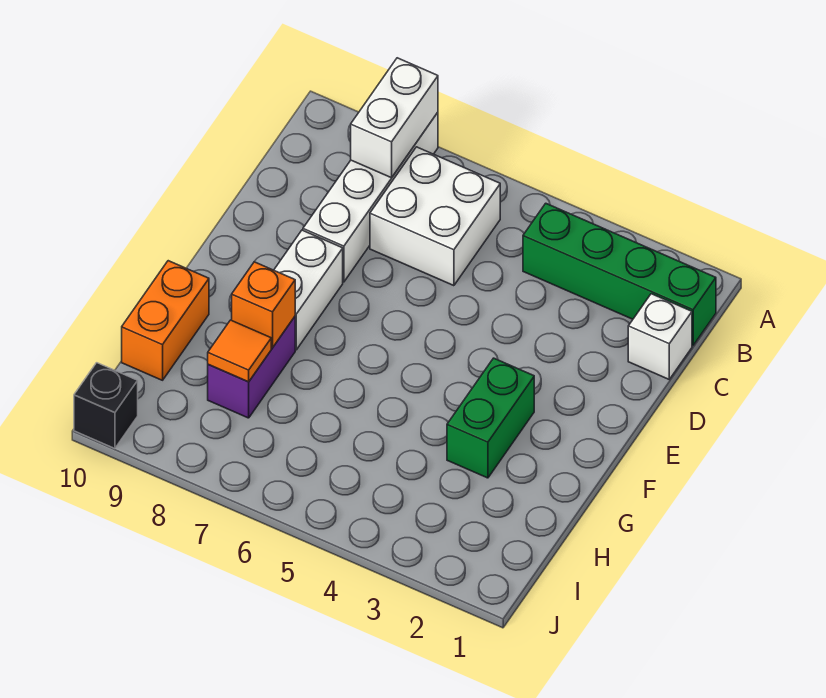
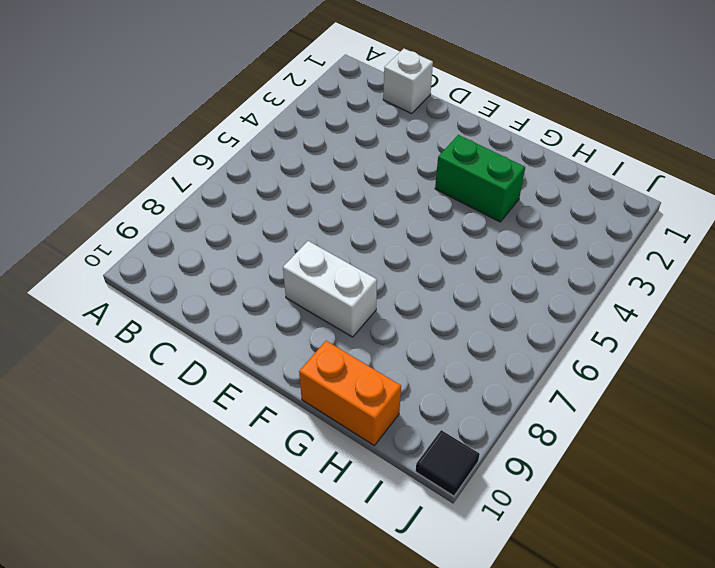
black 1x1 tile [415,430,480,496] -> black 1x1 brick [74,363,138,448]
none -> white 1x4 brick [303,112,438,282]
none -> green 1x4 brick [523,203,716,345]
none -> white 2x2 brick [370,147,500,286]

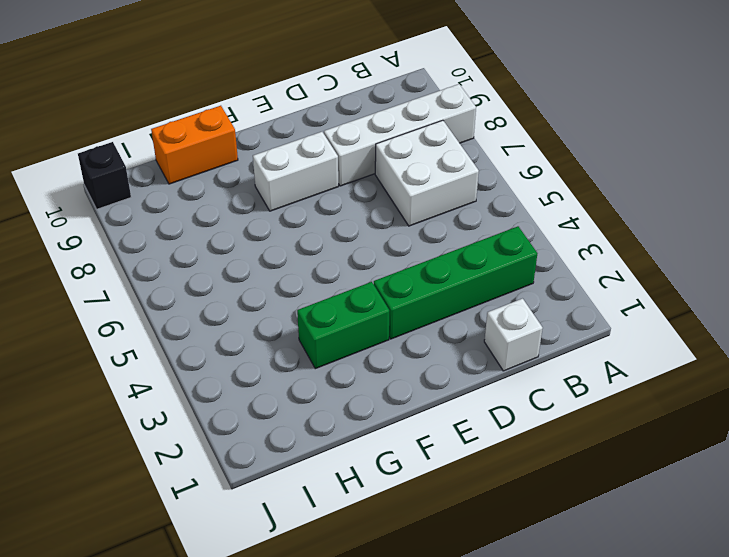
green 1x4 brick [374,226,537,339] -> green 1x4 brick turned to [523,203,716,345]
none -> purple 1x2 brick [208,317,295,418]
none -> white 1x2 brick [351,58,438,178]
none -> orange 1x1 brick [232,262,295,348]

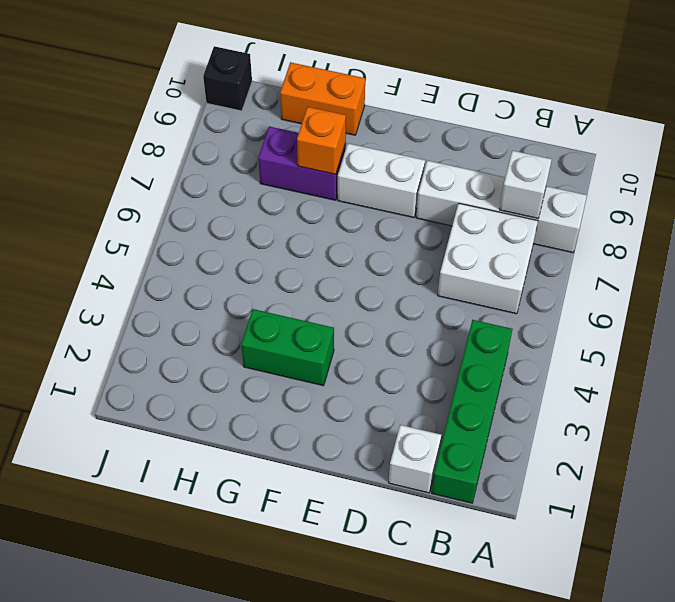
white 1x1 brick [500,151,552,219] -> white 1x2 brick [351,58,438,178]
none -> orange 1x1 tile [208,320,271,382]

